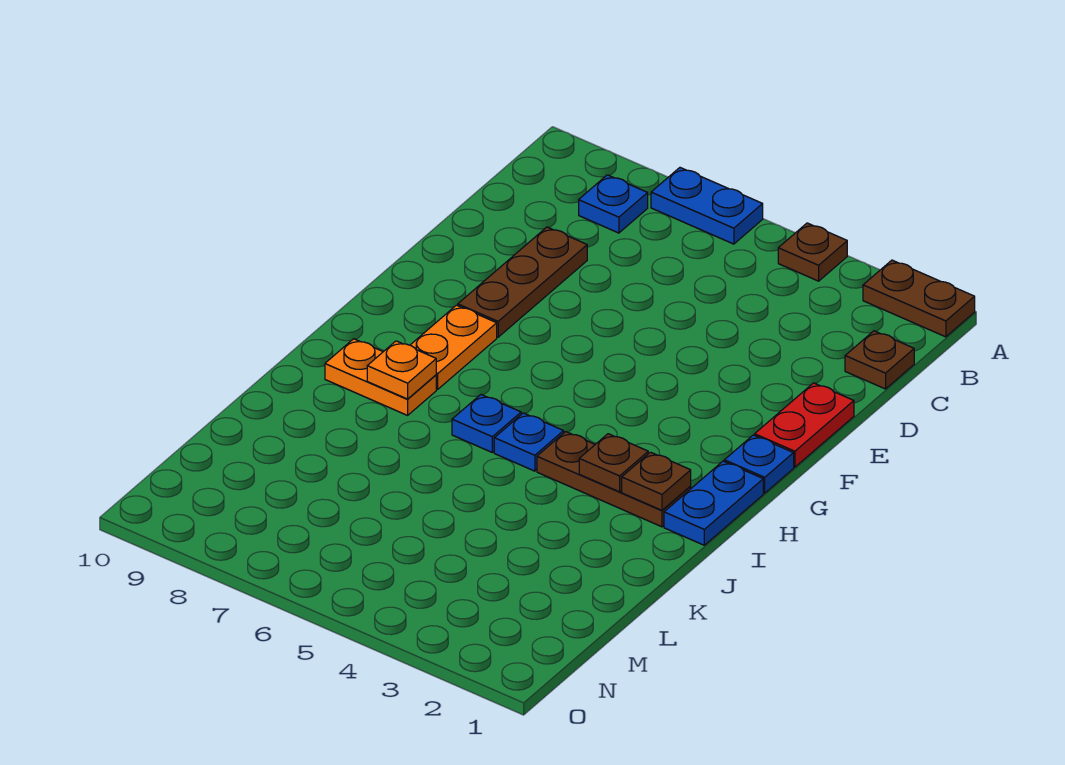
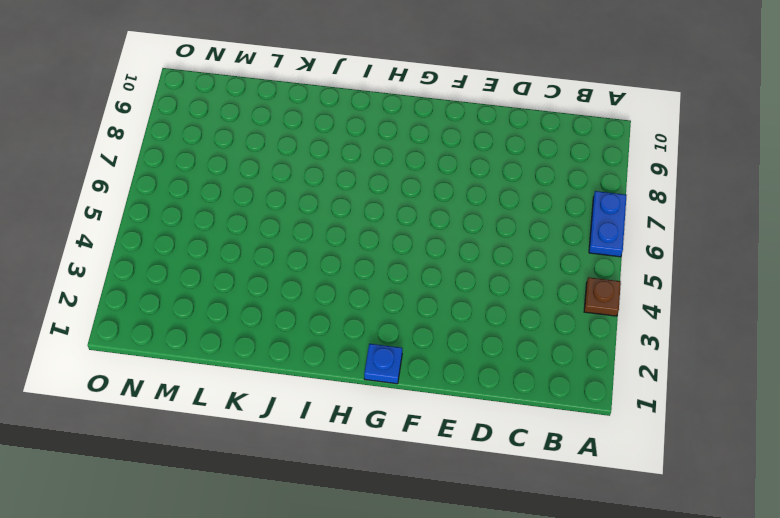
none -> brown 1x2 plate [863,260,975,337]
none -> blue 1x1 plate [579,175,648,233]
none -> brown 1x1 plate [845,331,914,389]

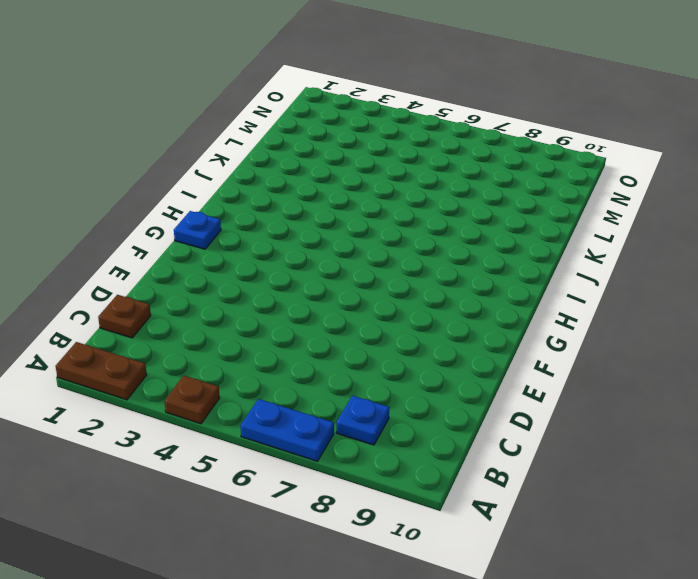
none -> brown 1x3 plate [458,227,587,337]
none -> red 1x2 plate [755,383,854,467]
none -> orange 1x2 plate [411,305,497,389]

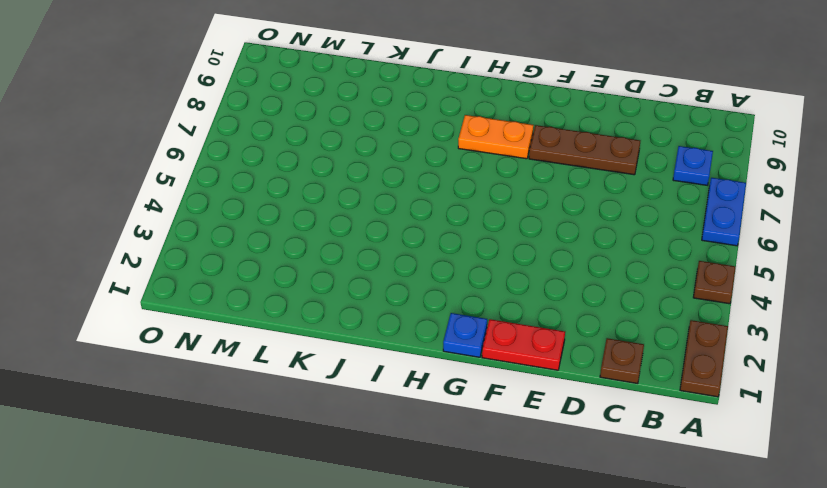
none -> blue 1x2 plate [664,461,763,545]
none -> brown 1x3 plate [537,432,691,527]
none -> blue 1x1 plate [494,413,564,471]

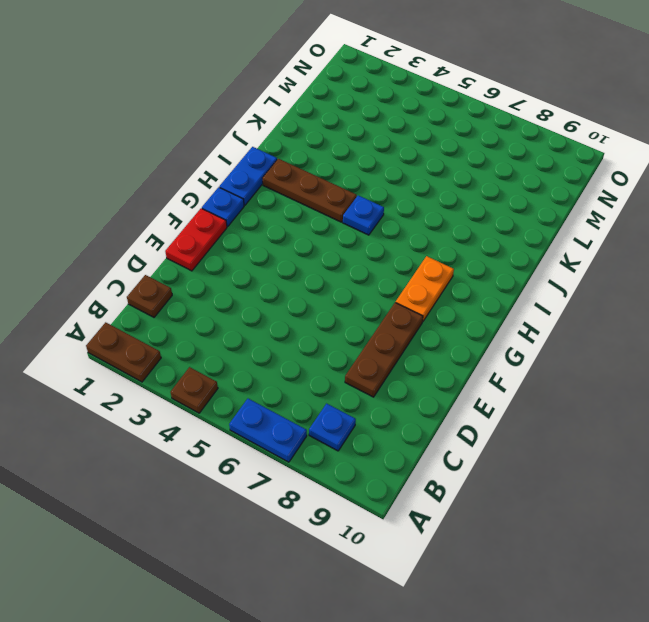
none -> blue 1x1 plate [452,395,521,452]
none -> orange 1x2 plate [325,339,436,415]
none -> brown 1x1 plate [622,452,691,510]

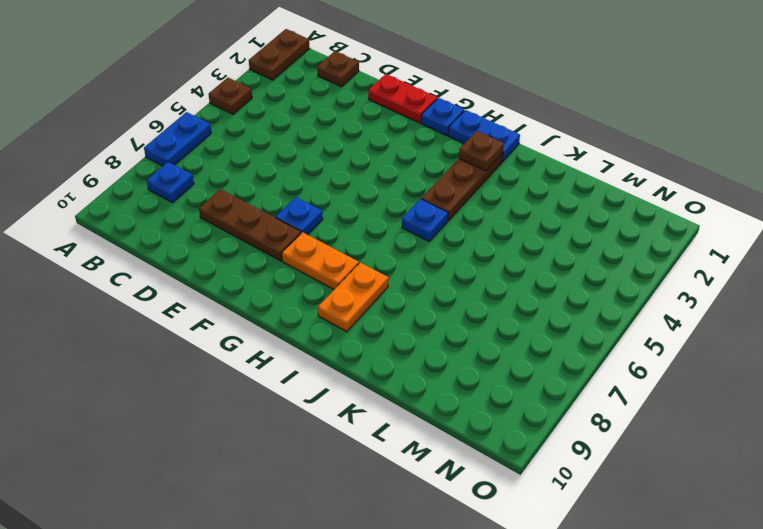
blue 1x1 plate [276,197,323,235] -> blue 1x1 plate moved to [452,395,521,452]
none -> brown 1x1 plate [579,434,648,492]
none -> orange 1x1 plate [367,341,436,399]

